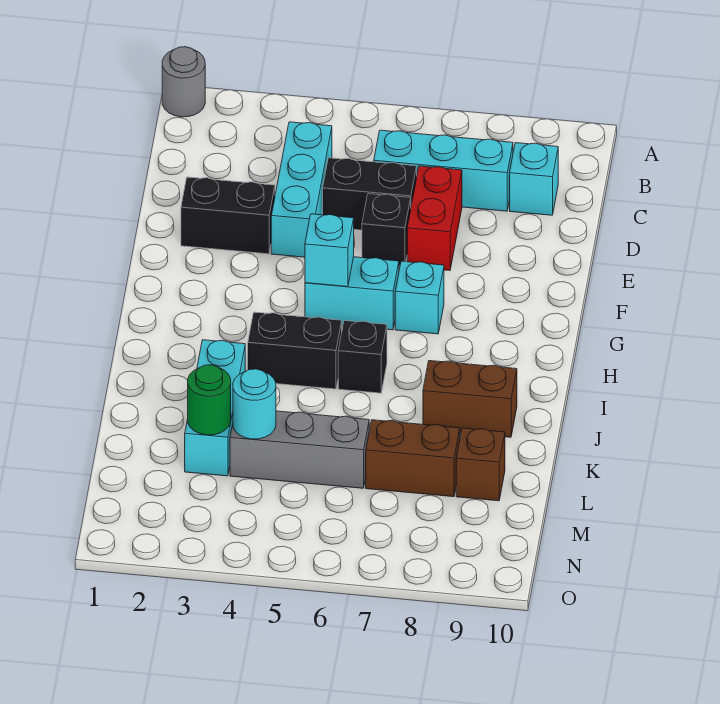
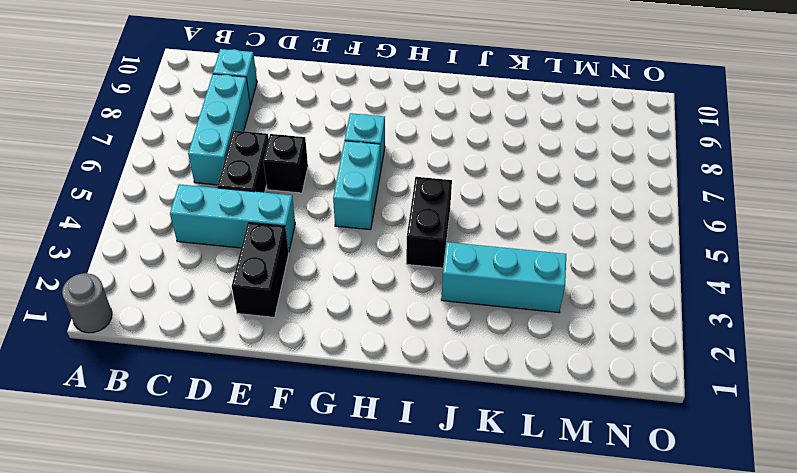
none -> red 1x2 brick [407,166,462,271]
none -> black 1x1 brick [338,321,387,393]
none -> brown 1x2 brick [423,361,517,437]

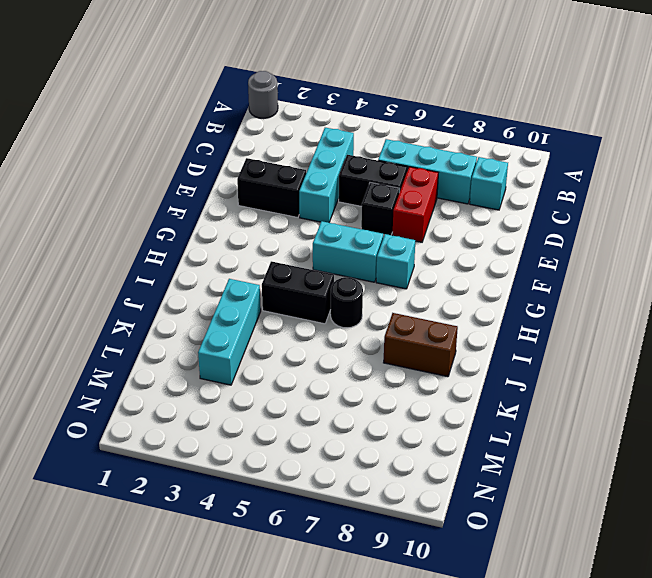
black 1x1 round brick [331,277,363,328] -> black 1x1 brick [338,321,387,393]
none -> grey 1x3 brick [230,411,369,488]
none -> brown 1x2 brick [366,420,460,497]
none -> brown 1x1 brick [456,428,505,501]

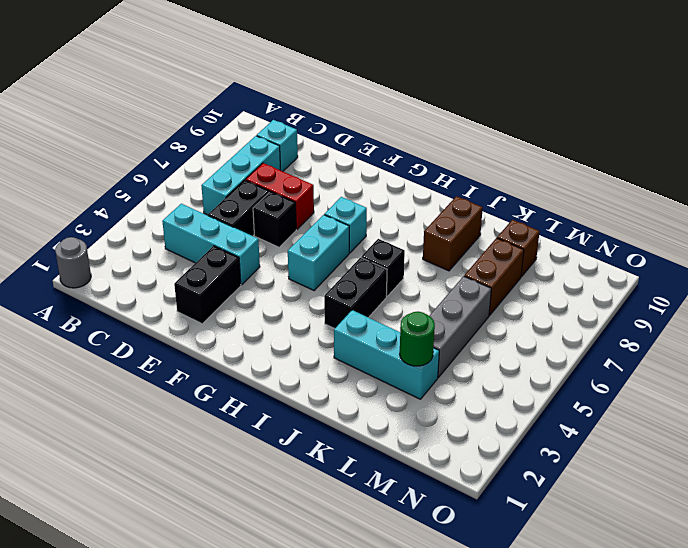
none -> cyan 1x1 brick [305,214,354,287]
none -> cyan 1x1 round brick [233,369,276,439]

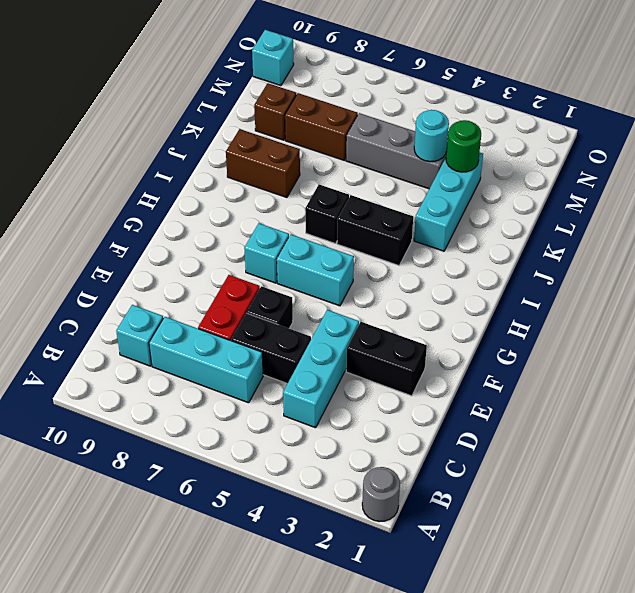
cyan 1x1 brick [252,30,294,86] -> cyan 1x1 brick moved to [305,214,354,287]

